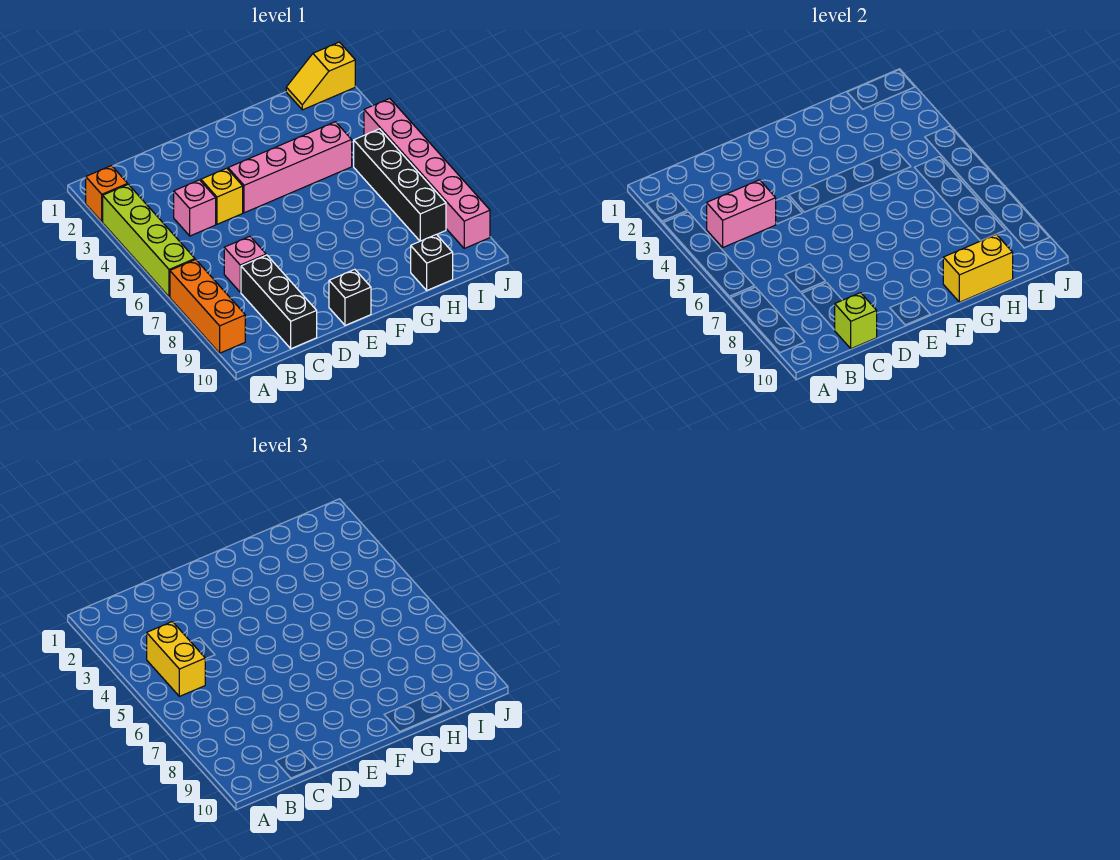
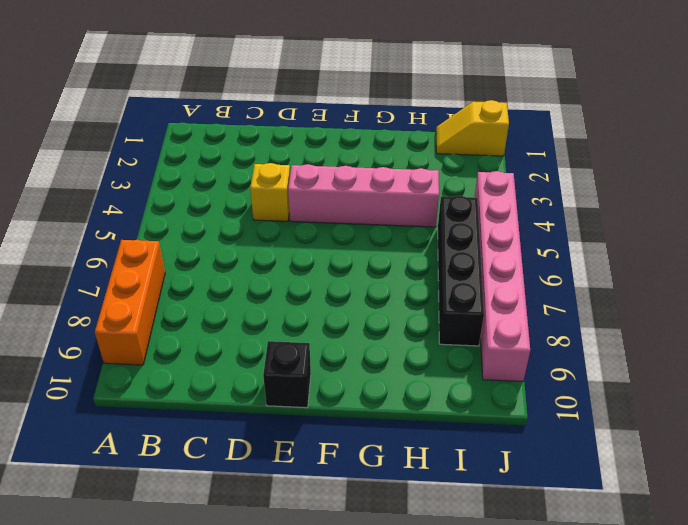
none -> orange 1x1 brick [86,166,128,222]
none -> lime 1x4 brick [103,184,195,297]
none -> pink 1x1 brick [174,180,216,236]

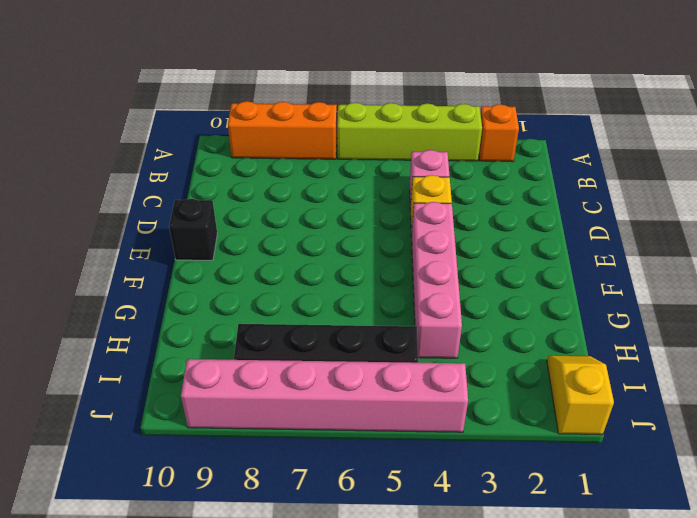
none -> pink 1x1 brick [224,236,266,292]
none -> black 1x3 brick [241,255,317,349]
none -> black 1x1 brick [411,234,453,290]

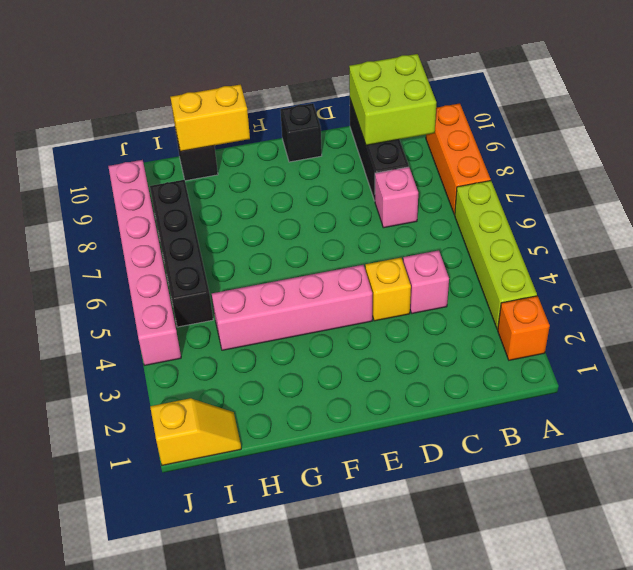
lime 2x2 brick [349,54,436,145] -> lime 1x1 brick [835,293,877,349]
none -> pink 1x2 brick [707,180,776,247]
none -> yellow 1x2 brick [147,622,205,696]

